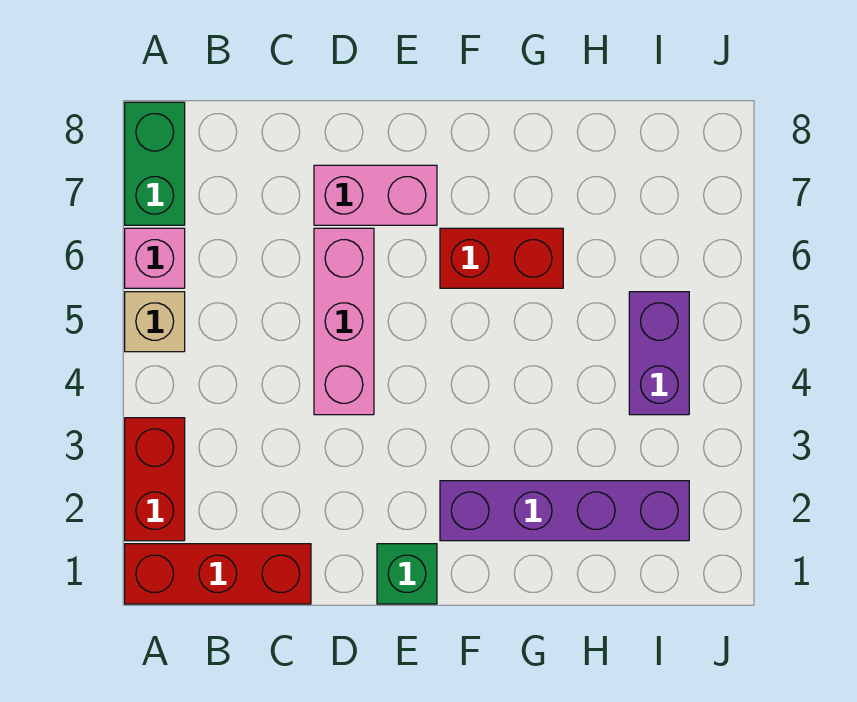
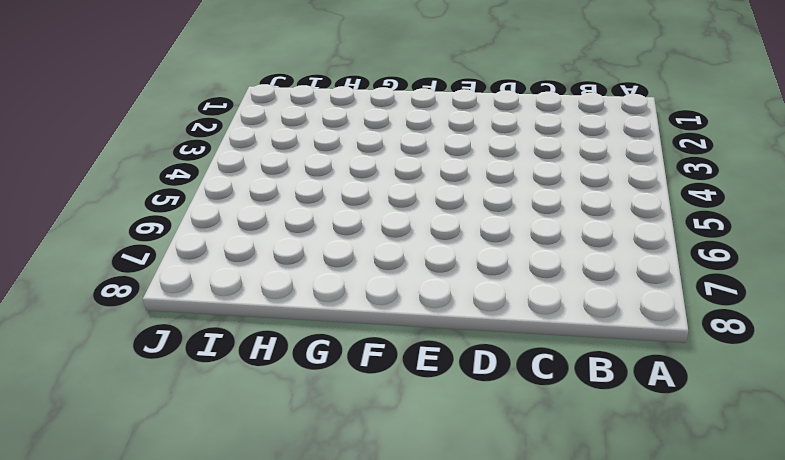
none -> red 1x3 brick [125,544,311,604]
none -> red 1x2 brick [125,418,185,541]

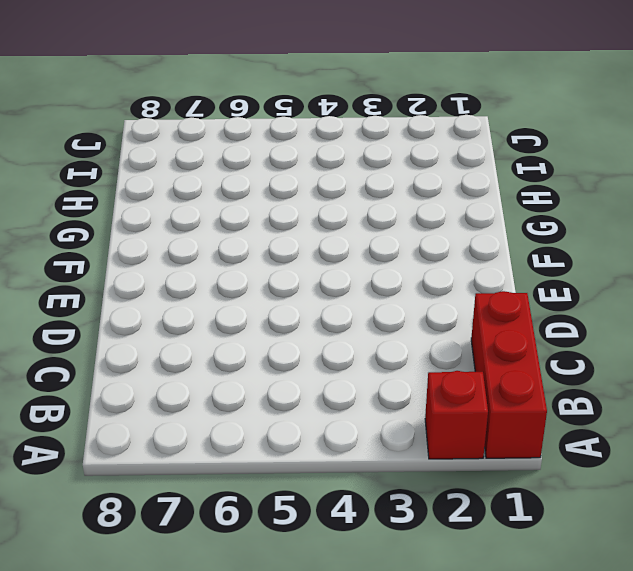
red 1x1 brick [425,371,488,459] -> red 1x2 brick [125,418,185,541]
none -> tan 1x1 brick [125,292,185,352]
none -> pink 1x1 brick [125,228,185,288]

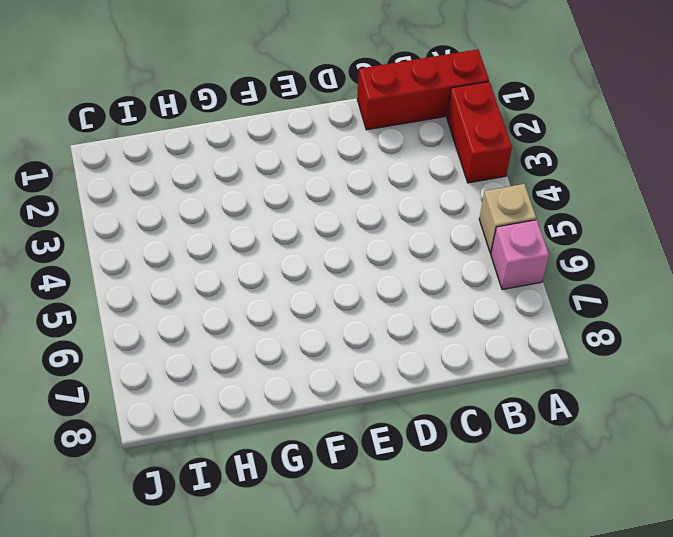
none -> green 1x2 brick [125,102,185,225]
none -> pink 1x3 brick [314,228,374,415]

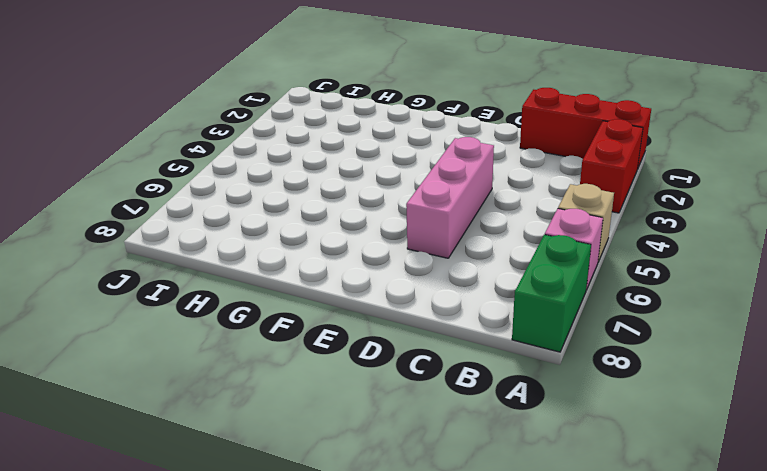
none -> pink 1x2 brick [314,165,437,225]
none -> green 1x1 brick [377,544,437,604]

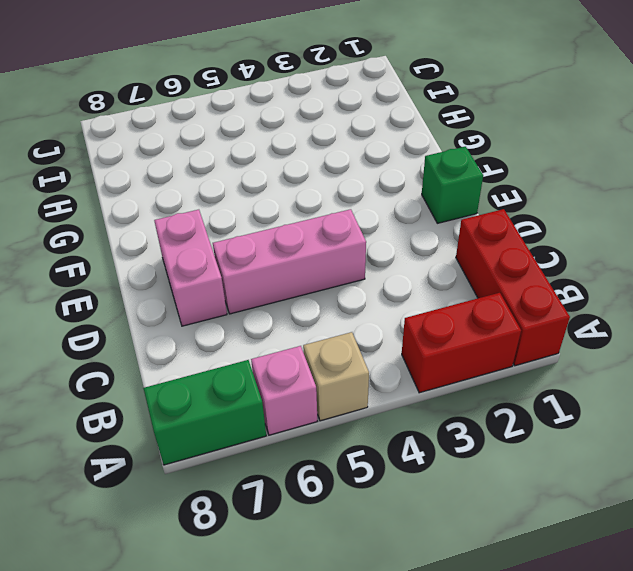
none -> purple 1x4 brick [440,481,689,541]
none -> red 1x2 brick [440,228,563,288]

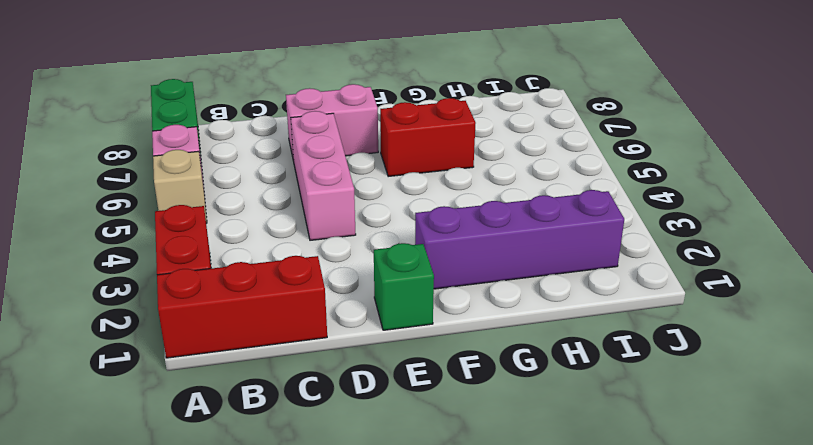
none -> purple 1x2 brick [629,292,689,415]

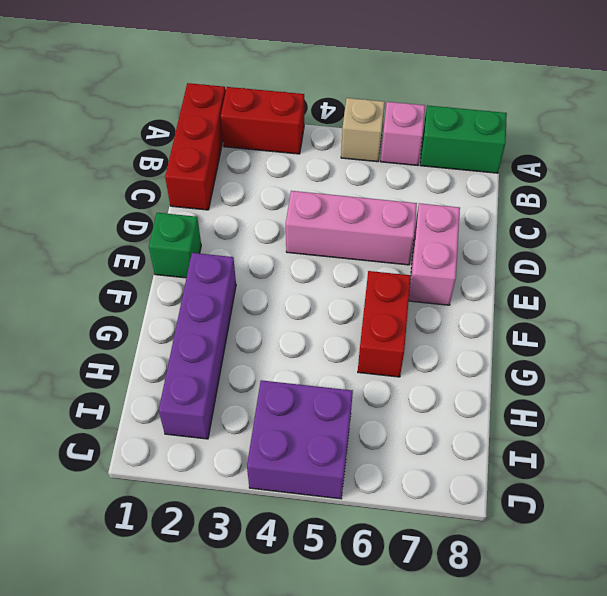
purple 2x2 brick [247,380,353,499] -> purple 1x2 brick [629,292,689,415]

